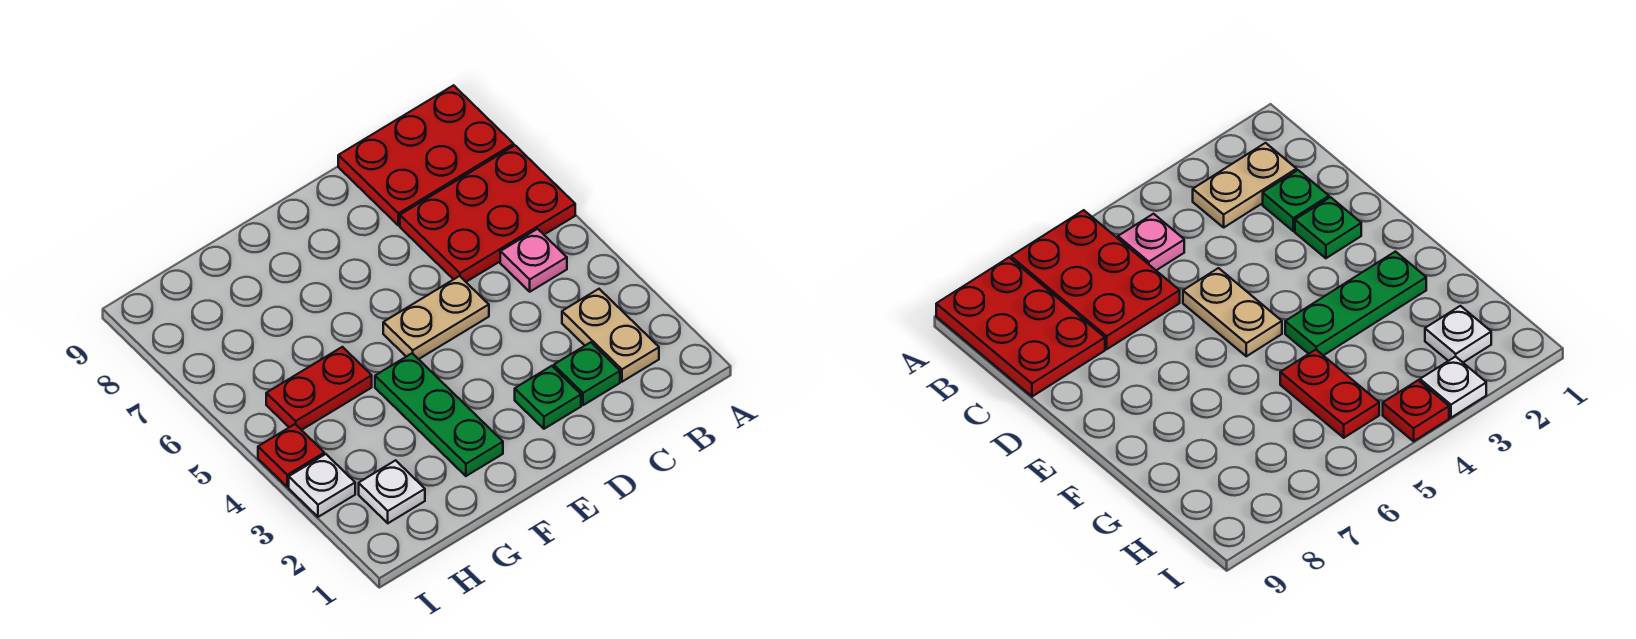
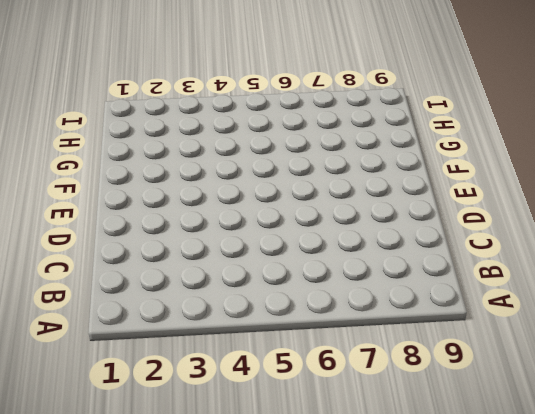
none -> red 2x3 plate [400,146,575,282]
none -> red 2x3 plate [338,85,514,226]
none -> tan 1x2 plate [562,289,659,382]

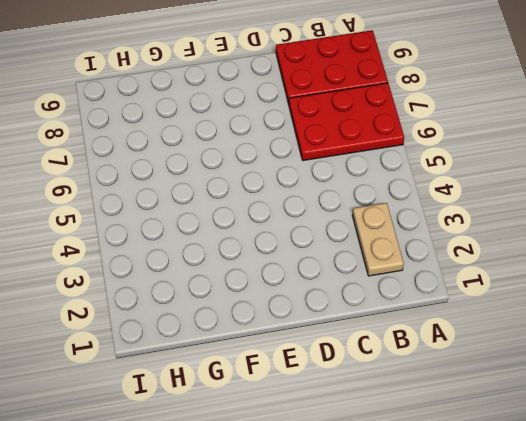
none -> pink 1x1 plate [500,229,567,292]
none -> green 1x1 plate [554,342,620,405]
none -> green 1x1 plate [515,366,581,429]

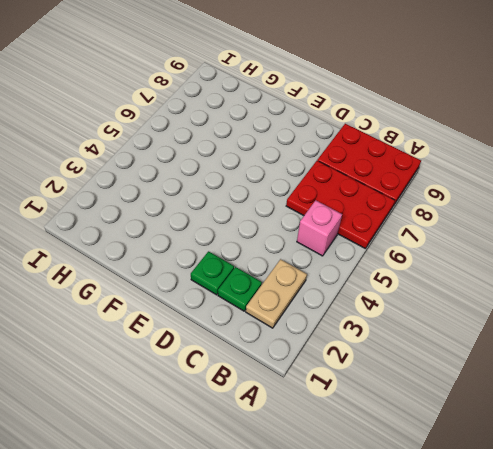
pink 1x1 brick [297,200,342,256] -> pink 1x1 plate [500,229,567,292]
none -> tan 1x2 plate [383,276,489,359]
none -> green 1x3 plate [375,353,503,476]
none -> red 1x2 plate [266,347,372,430]

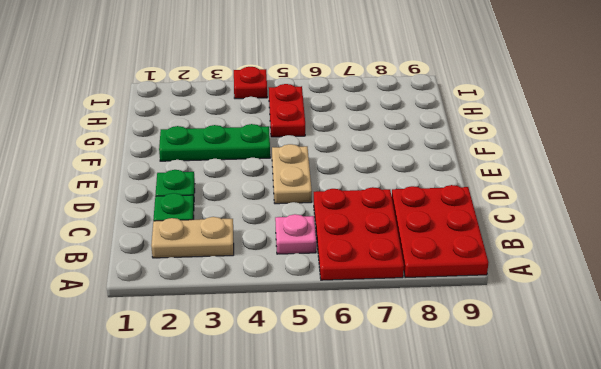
none -> white 1x1 plate [359,460,425,523]
none -> white 1x1 plate [289,454,355,517]

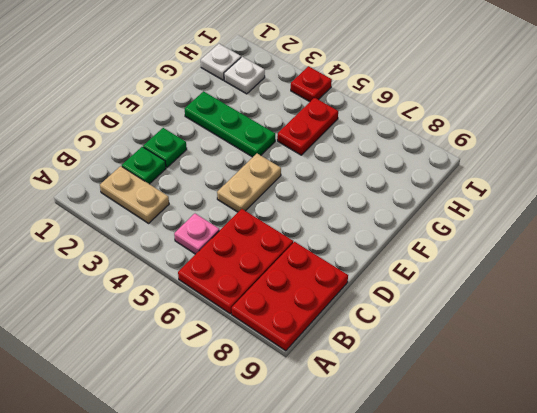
white 1x1 plate [201,44,241,80] -> white 1x1 plate moved to [289,454,355,517]

